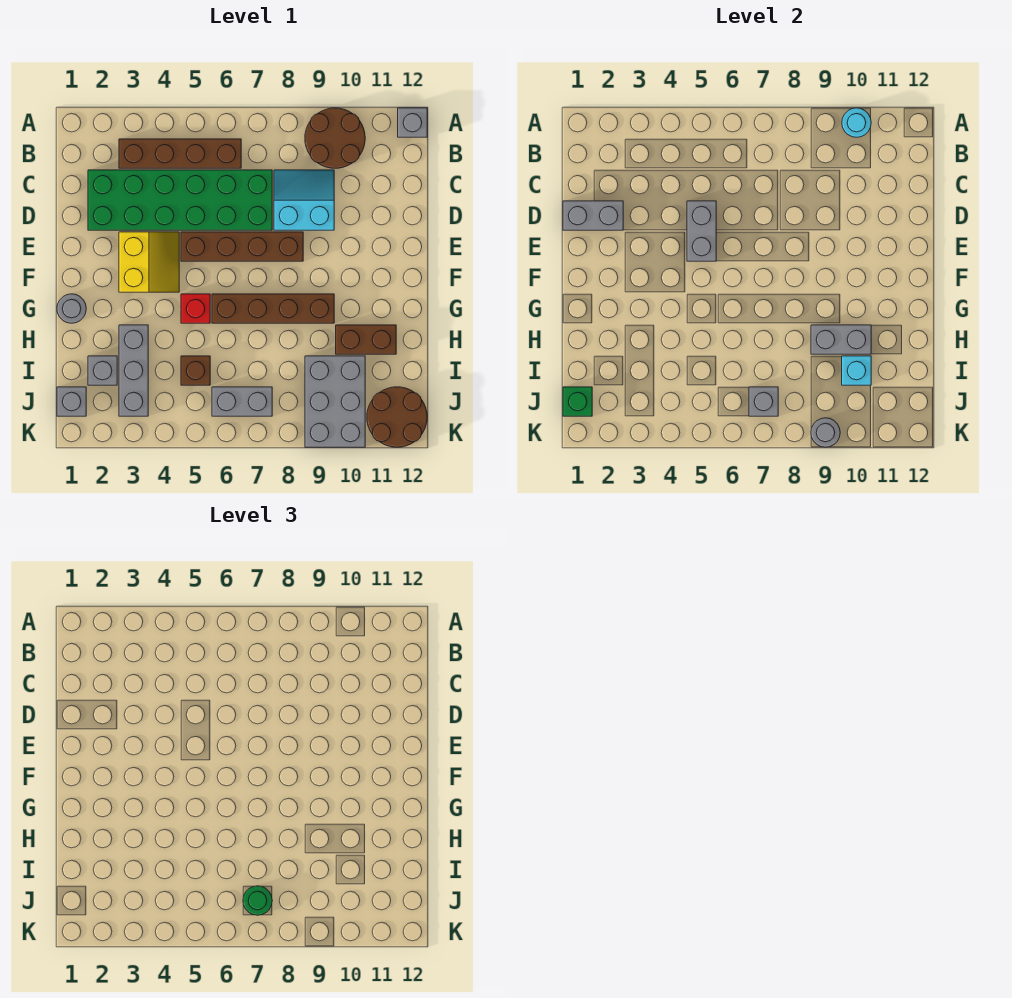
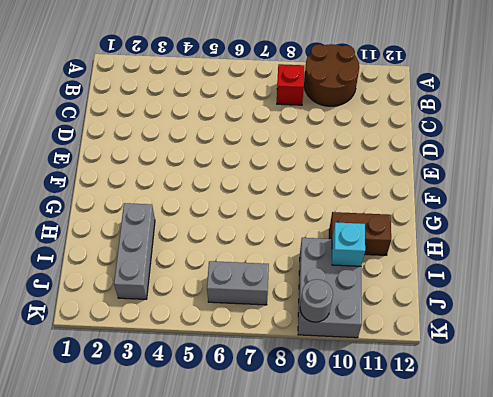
red 1x1 brick [277,64,304,105] -> red 1x1 brick moved to [181,294,210,323]
none -> grey 1x1 brick [398,108,427,137]
none -> brown 1x4 brick [119,139,241,168]
none -> green 2x6 brick [88,170,272,230]

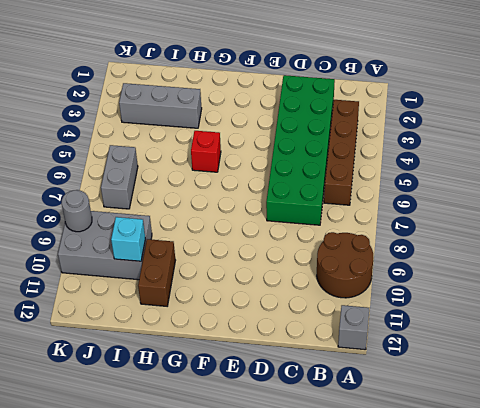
none -> cyan 2x2 slope [274,170,334,230]
none -> yellow 2x2 slope [119,232,179,292]
none -> brown 1x4 brick [181,232,303,261]

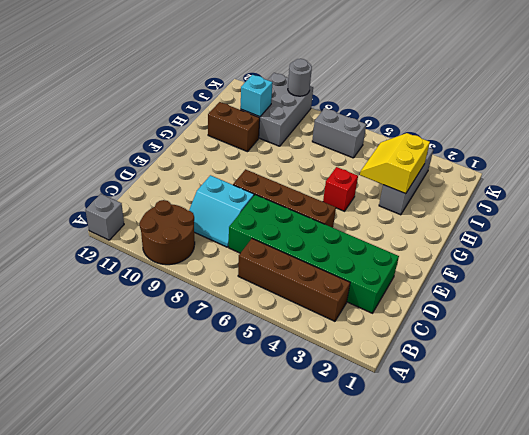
yellow 2x2 slope [360,133,430,194] -> yellow 2x2 slope moved to [119,232,179,292]
none -> grey 1x1 round brick [57,294,86,323]
none -> brown 1x4 brick [212,294,334,323]
none -> grey 1x1 brick [88,356,117,385]

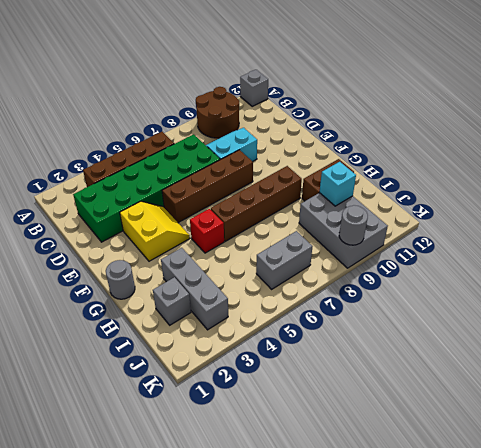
none -> brown 1x1 brick [181,356,210,385]
none -> grey 1x1 brick [57,387,86,416]
none -> brown 2x2 round brick [367,387,427,447]

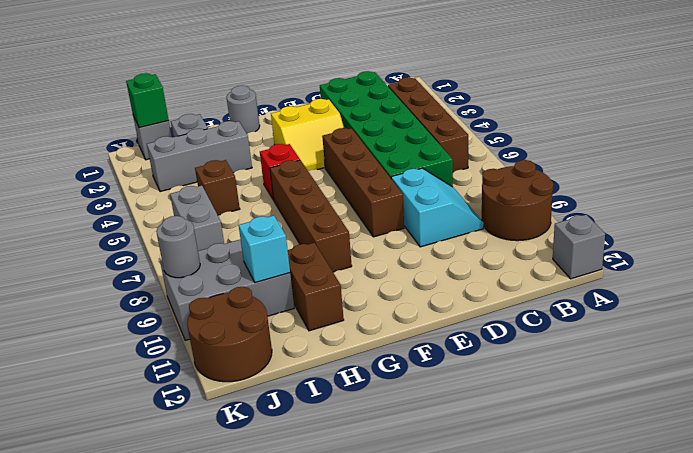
none -> cyan 1x1 round brick [842,108,871,137]
none -> grey 1x2 brick [563,201,623,230]
none -> grey 1x2 brick [687,201,716,261]

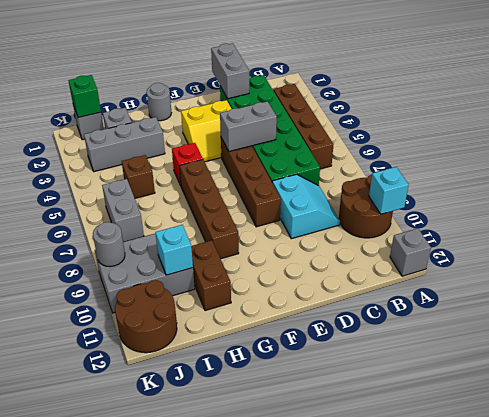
cyan 1x1 brick [369,167,408,214] -> cyan 1x1 round brick [842,108,871,137]
none -> grey 1x2 brick [811,325,871,354]
none -> grey 1x1 brick [749,387,778,416]
none -> green 1x1 round brick [243,886,272,915]

